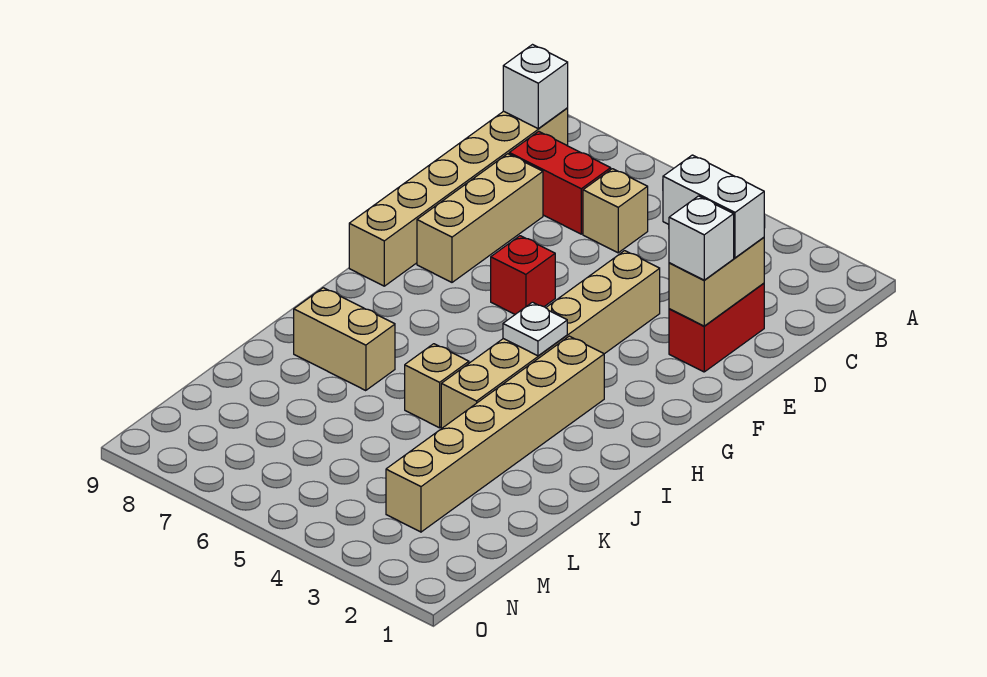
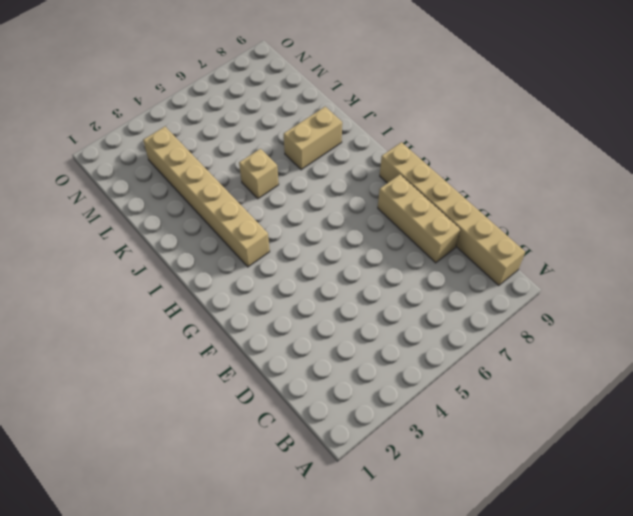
none -> tan 1x1 brick [583,169,648,253]
none -> red 1x2 brick [509,131,611,234]
none -> red 1x2 brick [669,283,764,372]

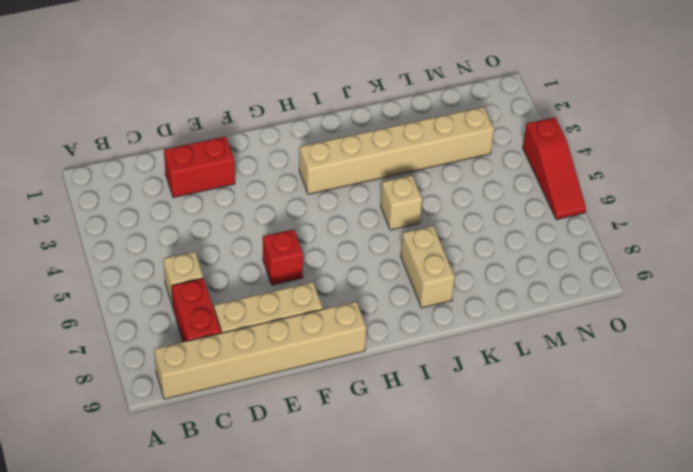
red 1x3 slope [523,117,586,220] -> none
none -> tan 1x6 brick [441,251,660,429]
none -> white 1x1 brick [503,45,568,128]
none -> tan 1x2 brick [669,237,764,326]

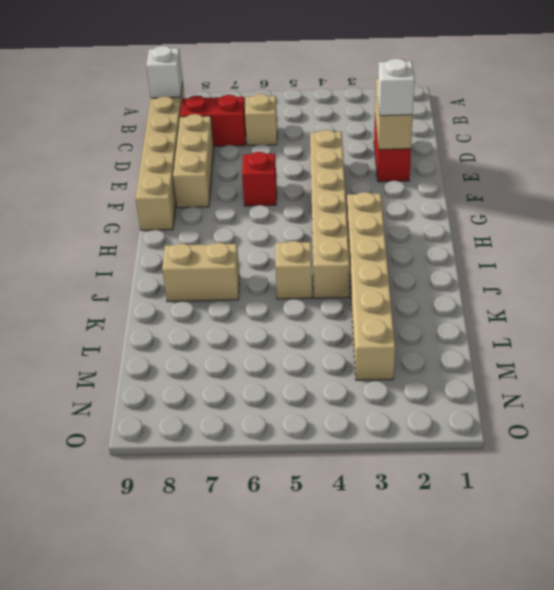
none -> white 1x1 plate [503,302,567,356]
none -> white 1x2 brick [663,155,764,258]

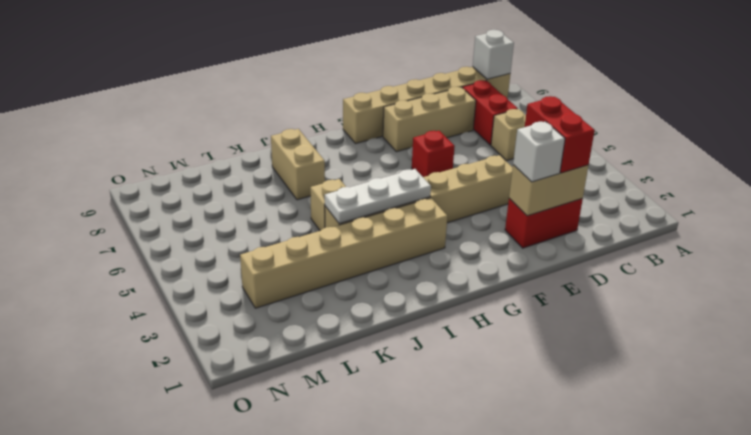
red 1x2 brick [525,96,595,173] -> white 1x2 brick [663,155,764,258]
white 1x3 plate [325,169,431,224] -> white 1x1 plate [503,302,567,356]

